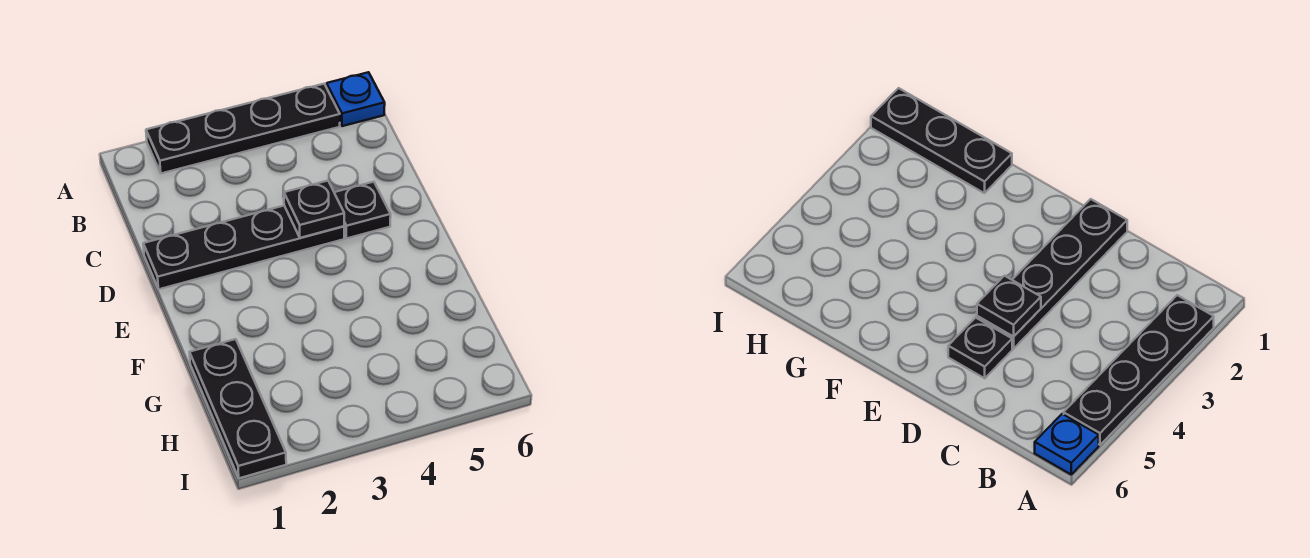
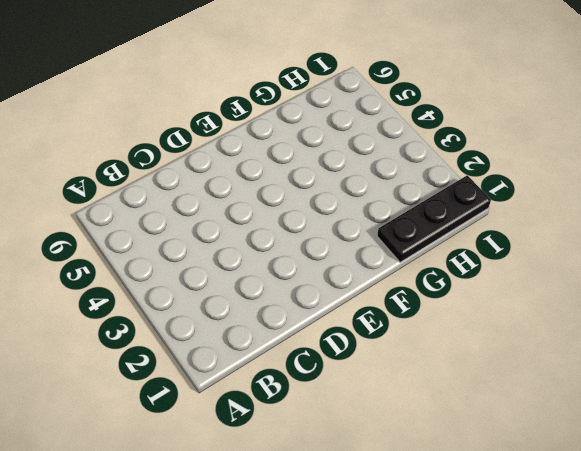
none -> black 1x4 plate [146,84,340,173]
none -> blue 1x1 plate [327,72,385,126]

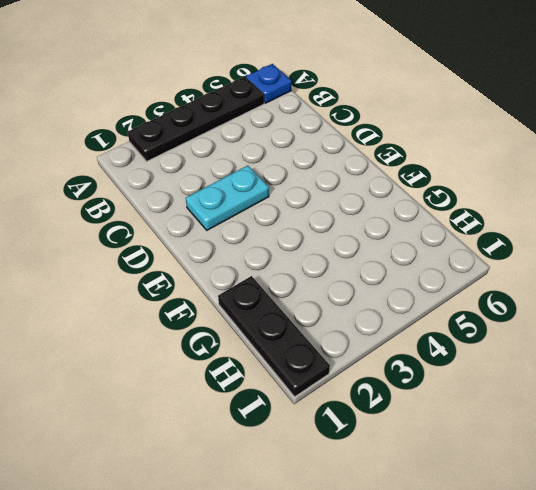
cyan 1x2 plate [186,165,269,230] -> black 1x4 plate [143,206,344,289]
none -> black 1x1 plate [334,182,391,238]
none -> black 1x1 plate [284,181,344,238]

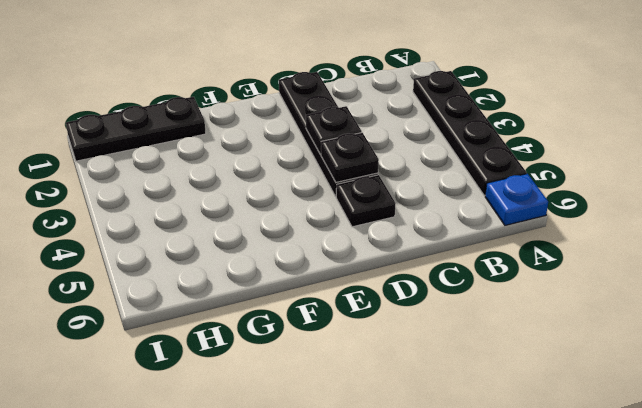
black 1x1 plate [306,106,362,154] -> none

